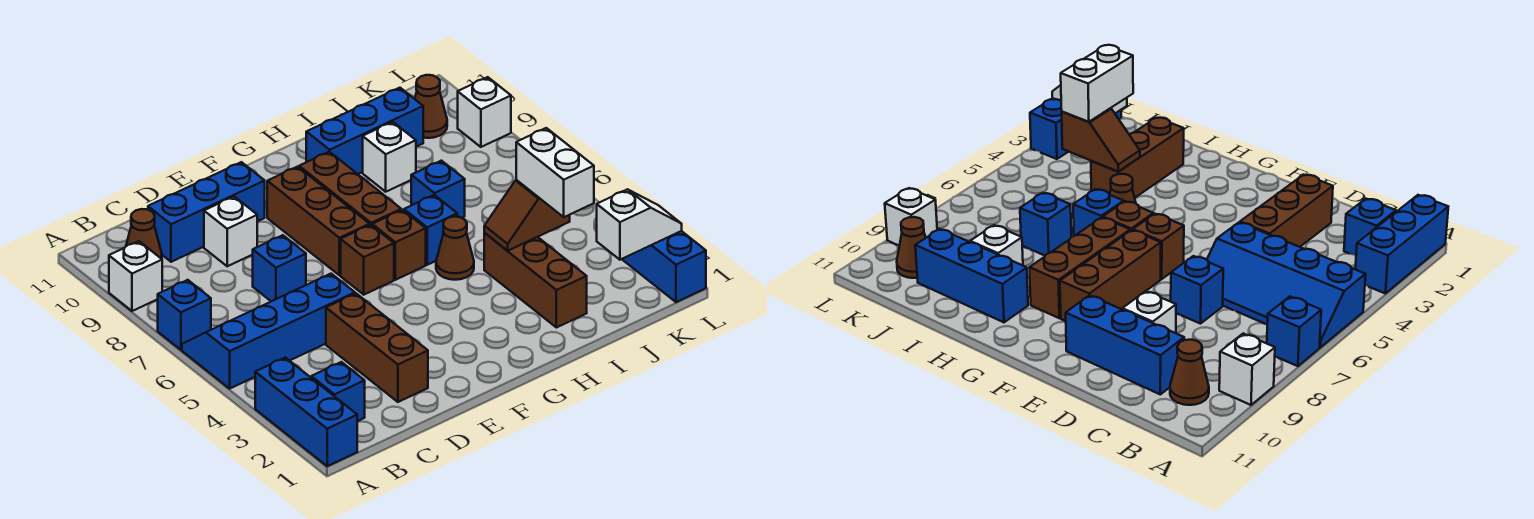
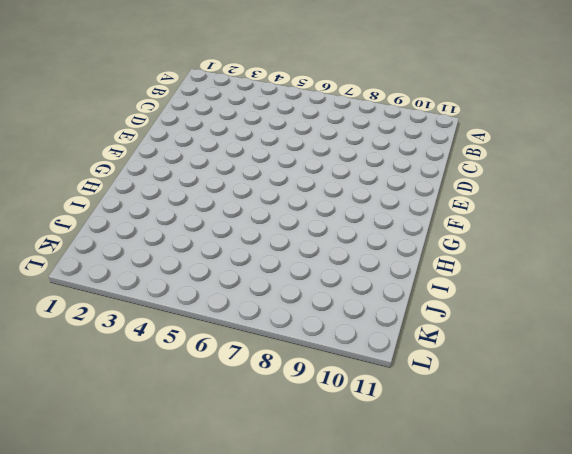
none -> blue 1x3 brick [255,357,357,466]
none -> blue 2x4 slope [182,274,355,388]
none -> blue 1x1 brick [158,280,211,350]

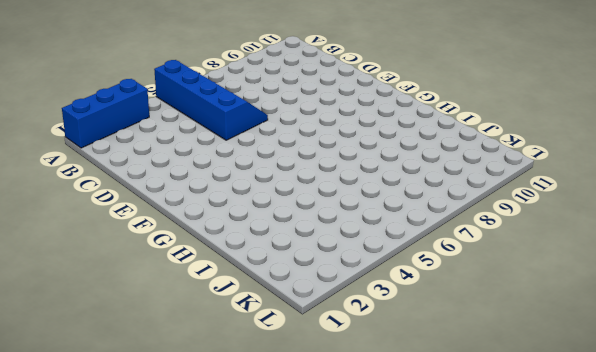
none -> blue 1x1 brick [158,280,211,350]
none -> white 1x1 brick [109,241,162,311]
none -> blue 1x1 brick [311,362,365,421]

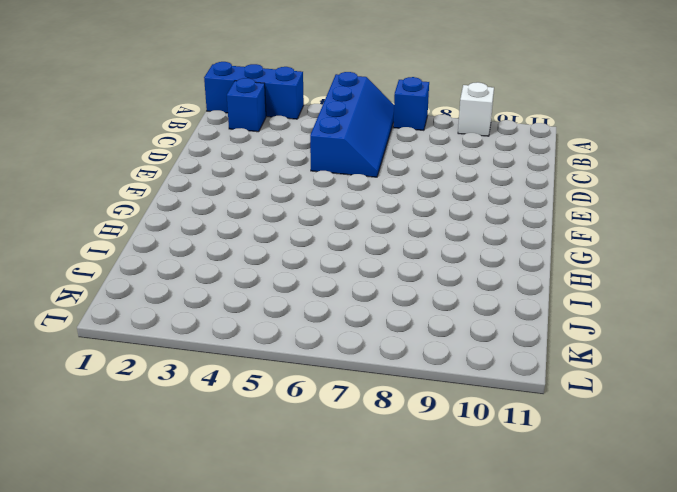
none -> brown 1x1 cone [126,209,162,259]
none -> blue 1x3 brick [148,162,265,262]
none -> brown 1x3 brick [326,294,428,402]

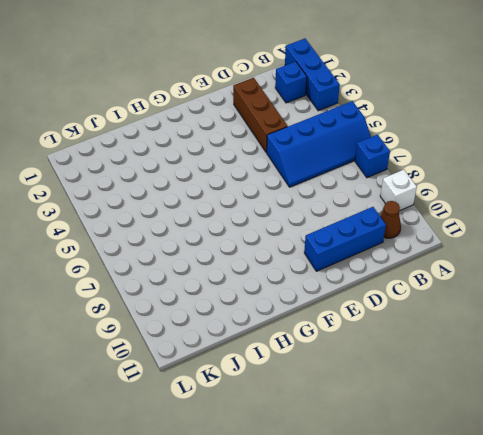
none -> blue 1x1 brick [253,235,306,301]
none -> white 1x1 brick [204,197,257,266]
none -> brown 1x1 brick [341,225,394,295]

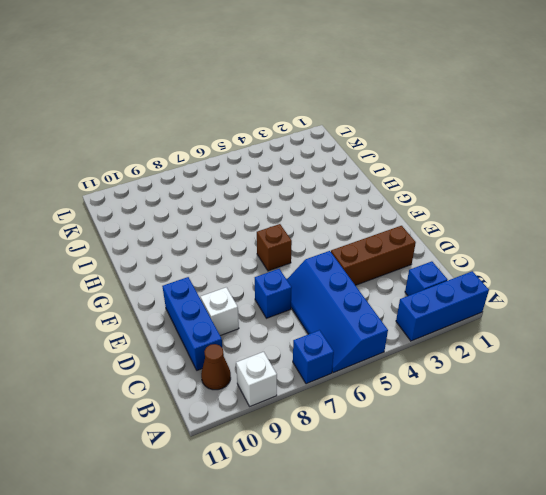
none -> brown 1x3 brick [267,167,370,275]
none -> brown 1x1 brick [372,210,426,280]
none -> brown 1x3 brick [299,152,401,225]

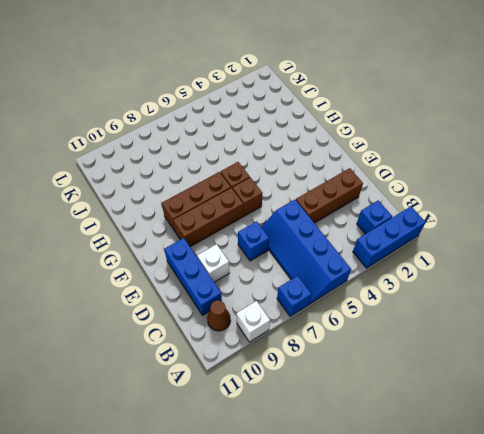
none -> brown 1x1 cone [436,217,474,280]
none -> blue 1x1 brick [404,195,457,265]
none -> blue 1x3 brick [306,88,423,174]

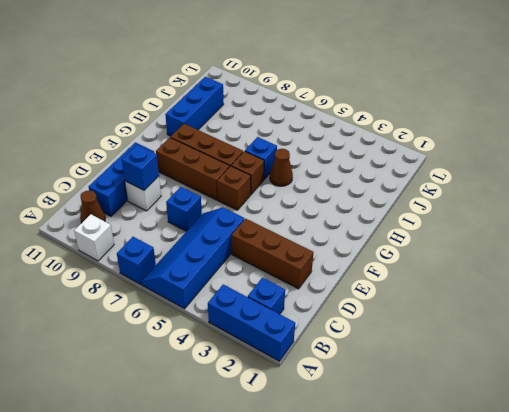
blue 1x1 brick [122,145,159,190] -> blue 1x1 brick moved to [411,161,465,218]
none -> brown 1x3 brick [484,233,587,328]
none -> white 1x1 brick [363,122,416,192]
none -> brown 1x1 cone [415,75,447,138]

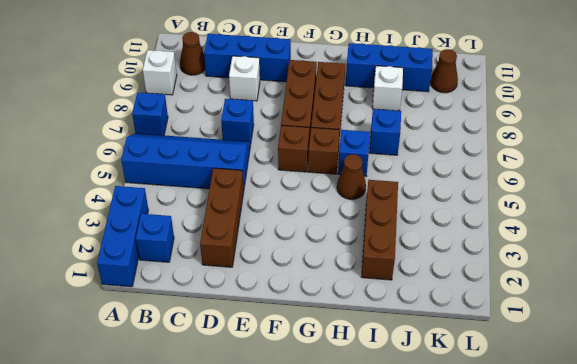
none -> blue 1x3 brick [622,231,706,302]
none -> white 1x1 brick [458,77,511,147]
none -> brown 1x2 slope [484,180,570,251]

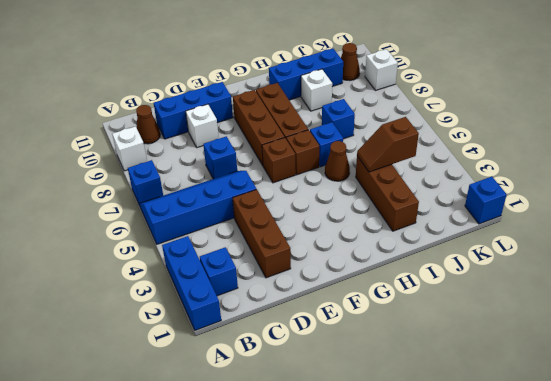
blue 1x1 brick [465,177,507,224] -> blue 1x3 brick [622,231,706,302]
none -> white 1x2 slope [597,189,682,260]
none -> white 1x2 brick [516,128,594,217]

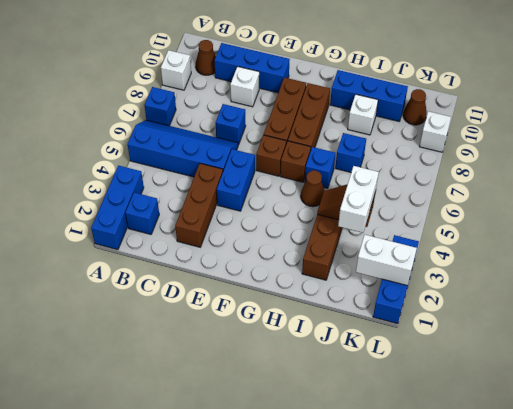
blue 1x2 brick [217,149,255,211] -> none
white 1x2 brick [356,235,417,286] -> white 1x2 slope [597,189,682,260]

